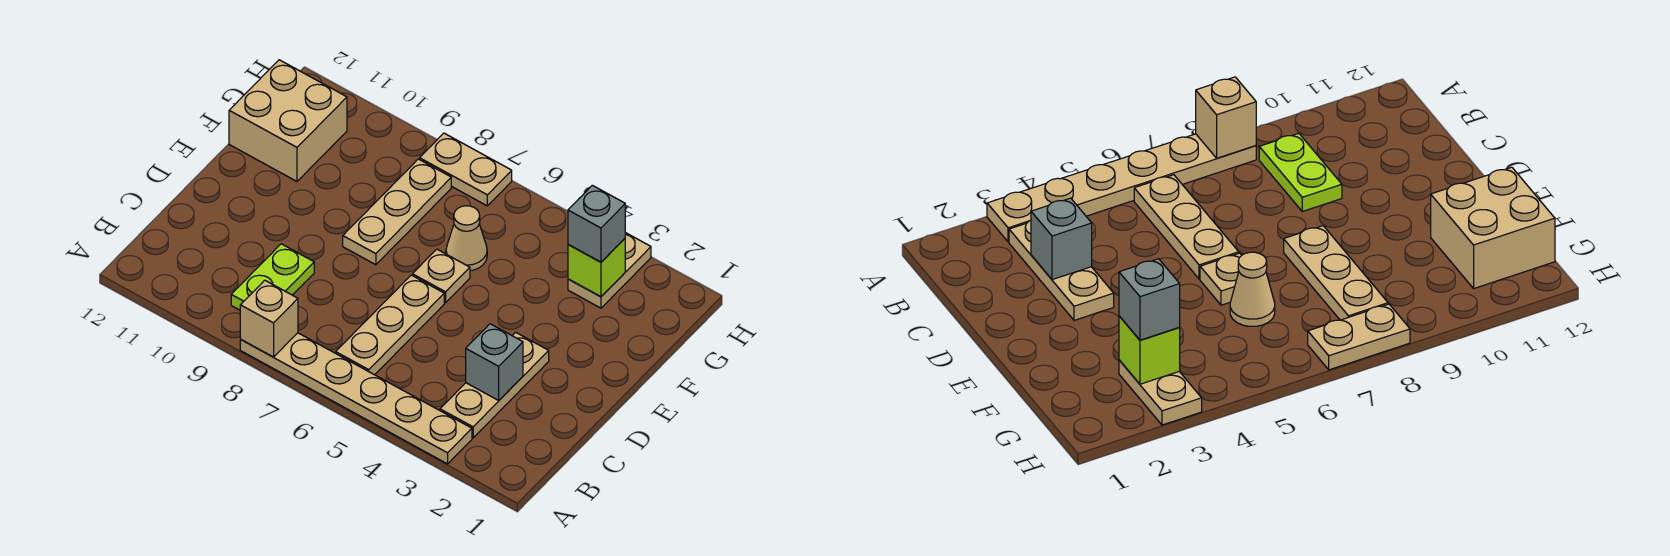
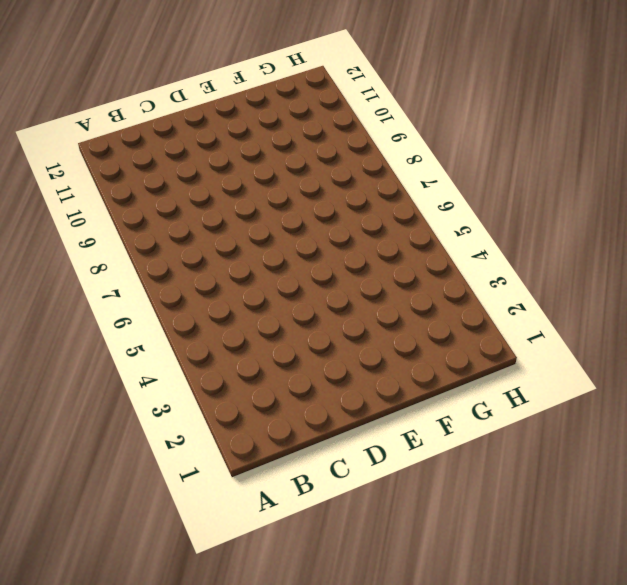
none -> tan 1x6 plate [240,333,472,464]
none -> tan 1x3 plate [440,332,549,438]
none -> tan 1x3 plate [336,275,444,375]

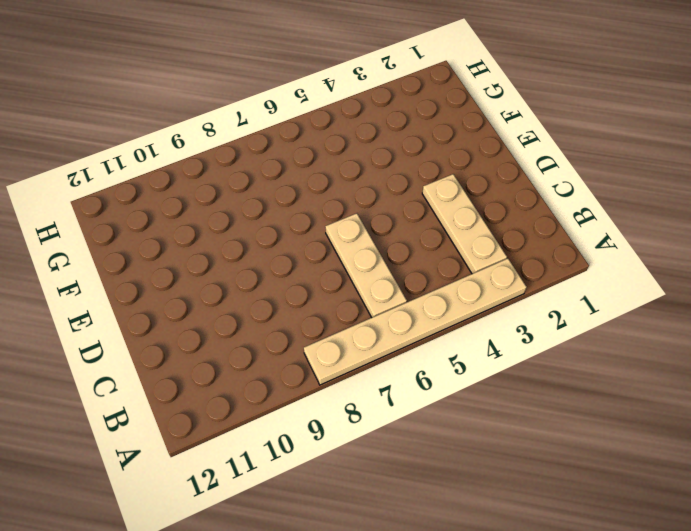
none -> lime 1x2 plate [231,244,314,310]
none -> tan 1x1 plate [412,249,470,303]
none -> tan 1x3 plate [343,159,451,265]

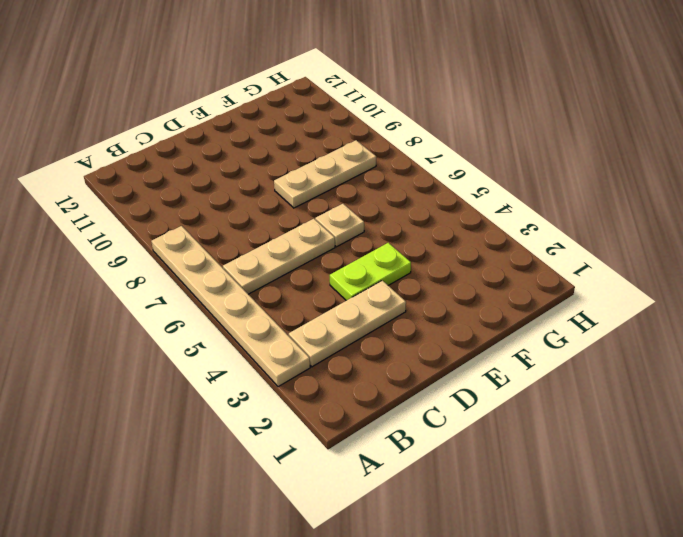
lime 1x2 plate [330,243,411,301] -> lime 1x2 plate moved to [231,244,314,310]
none -> tan 1x1 cone [446,206,487,271]
none -> tan 2x2 brick [229,60,347,181]
none -> tan 1x2 plate [568,233,651,308]

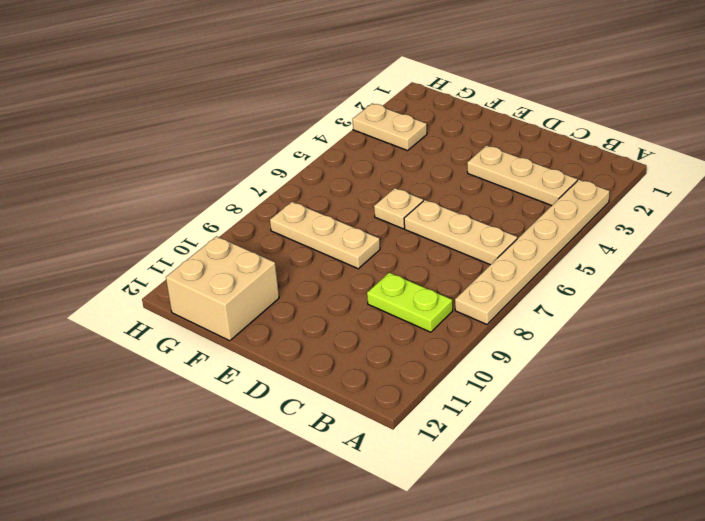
none -> tan 1x1 cone [446,206,487,271]
none -> tan 1x2 plate [420,133,512,206]
none -> tan 1x1 brick [240,280,298,357]

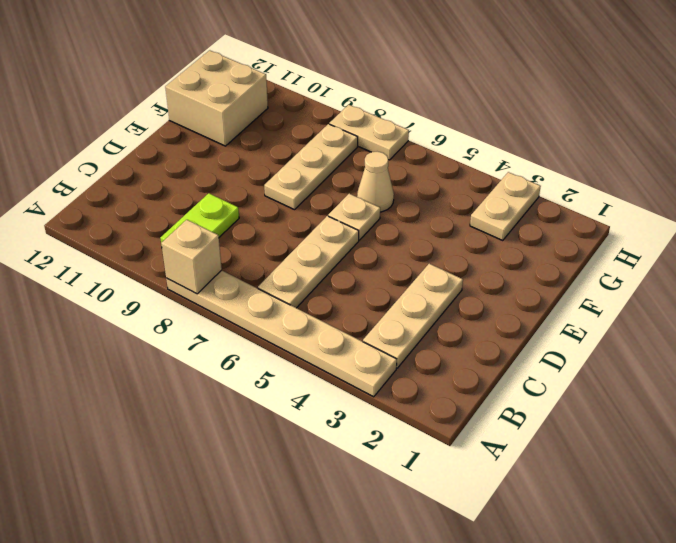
none -> grey 1x1 brick [466,324,523,400]
none -> lime 1x1 brick [568,239,625,297]
none -> grey 1x1 brick [568,185,625,262]

